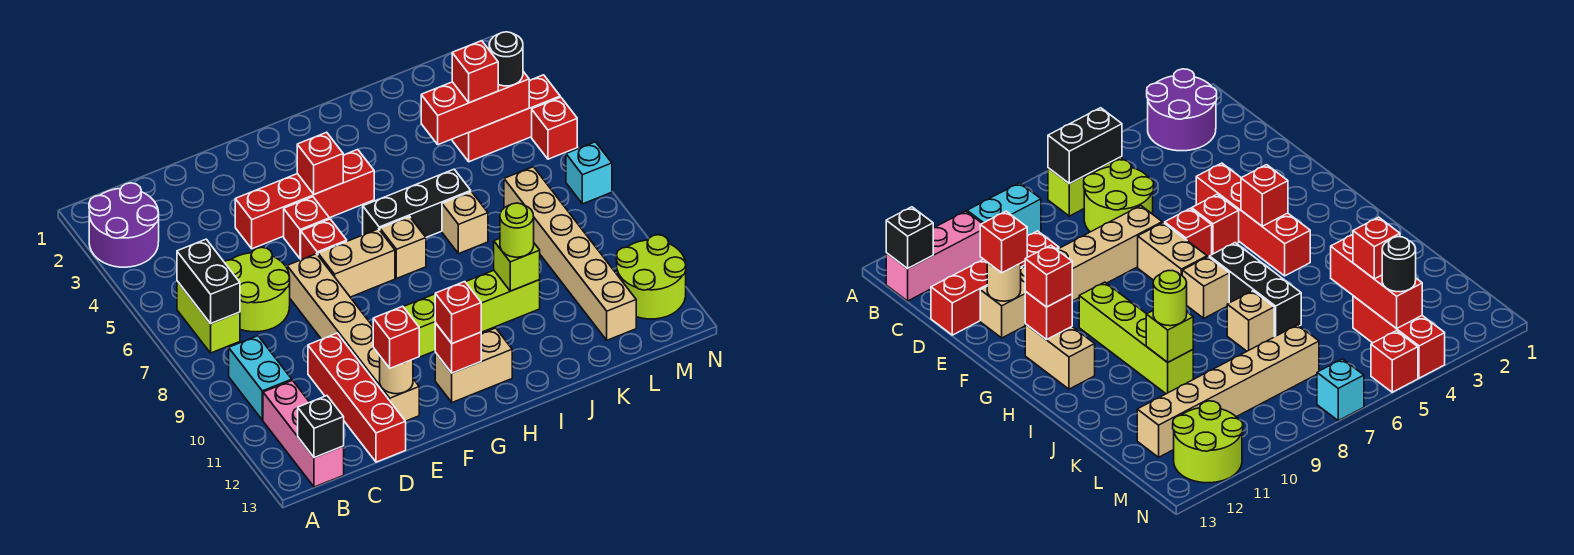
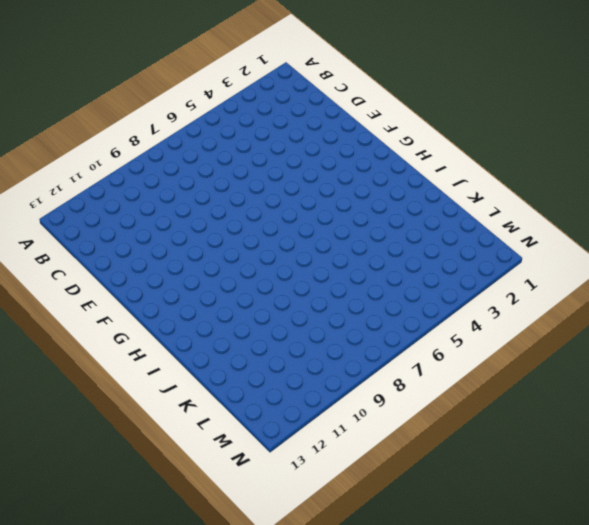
none -> purple 2x2 round brick [89,183,159,267]
none -> lime 1x2 brick [177,281,240,353]
none -> cyan 1x2 brick [229,336,292,420]
none -> pink 1x3 brick [263,380,344,487]

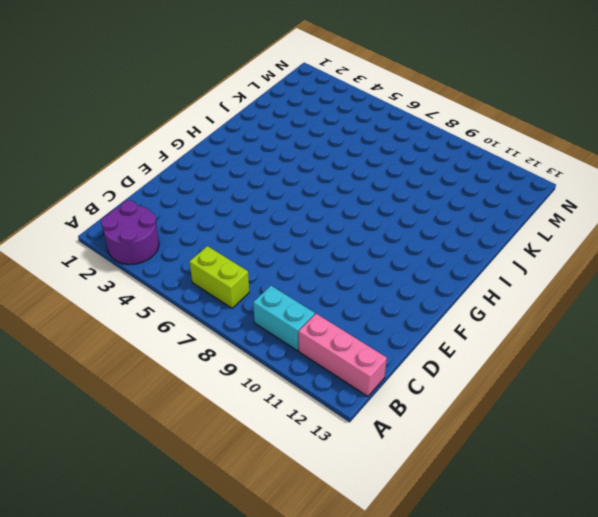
none -> lime 2x2 round brick [224,248,290,332]
none -> red 1x4 brick [308,333,406,462]
none -> red 1x4 brick [235,149,374,249]
none -> tan 1x6 brick [287,254,419,421]

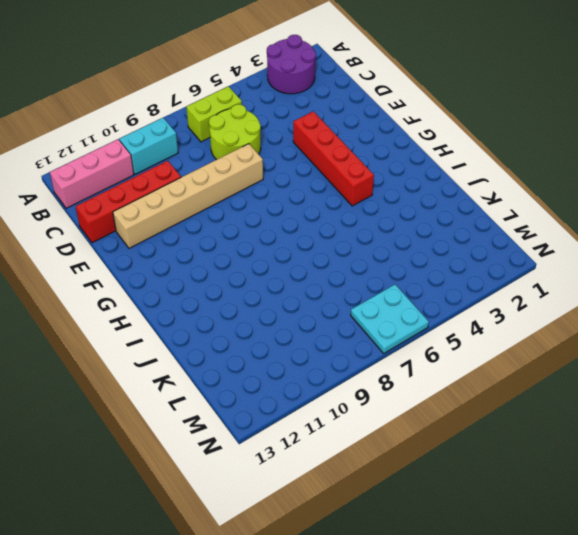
cyan 2x2 plate [351,285,429,353] -> cyan 1x1 brick [566,142,612,204]
none -> red 1x1 brick [284,197,329,259]
none -> red 1x1 brick [301,219,347,260]
none -> tan 1x2 brick [318,229,395,297]
none -> lime 1x4 brick [404,270,540,358]

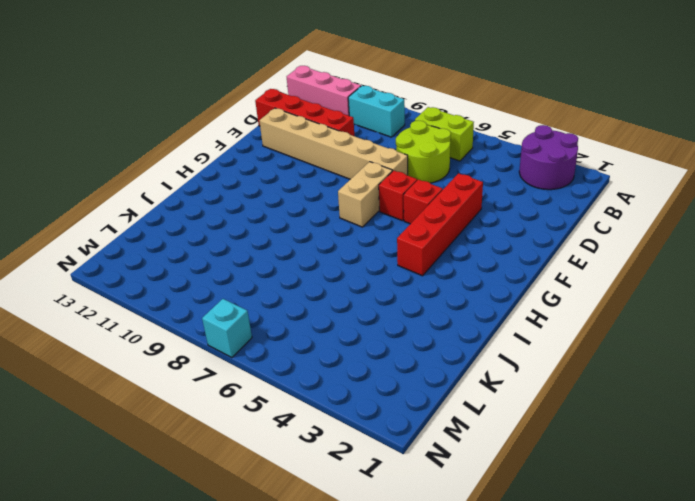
none -> lime 1x4 brick [404,270,540,358]
none -> tan 1x2 brick [435,328,512,402]
none -> black 1x3 brick [363,169,471,237]
none -> tan 1x1 brick [380,217,426,279]

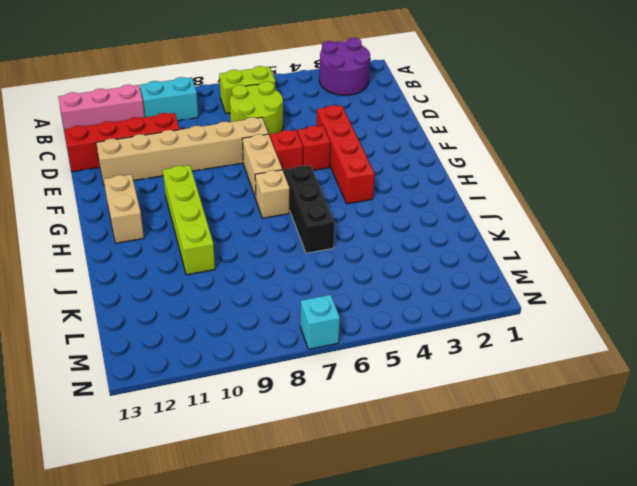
none -> tan 1x1 brick [442,192,488,254]
none -> red 1x3 brick [452,75,560,162]
none -> tan 1x6 brick [504,167,636,340]
none -> lime 2x2 round brick [616,235,686,319]

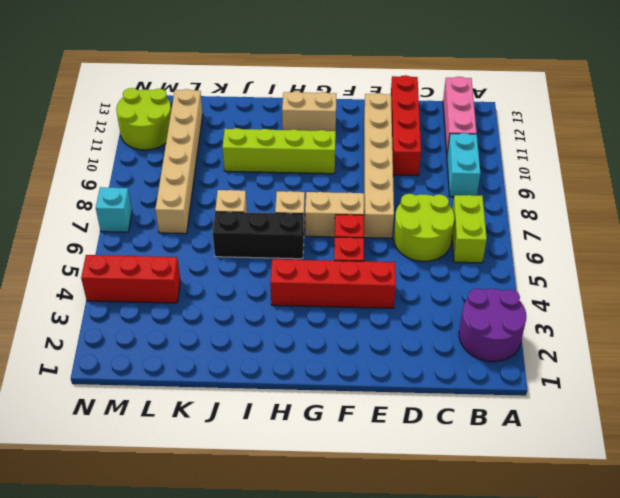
none -> red 1x1 brick [532,97,577,159]
none -> black 1x2 brick [177,239,240,324]
none -> black 1x1 brick [298,396,344,458]
none -> tan 1x1 round brick [380,357,413,394]

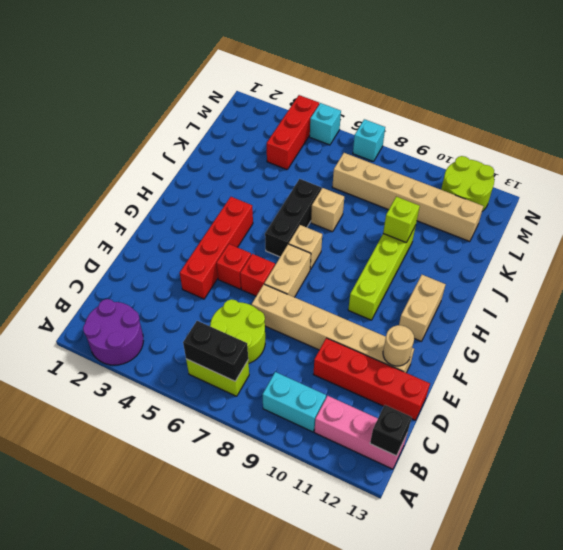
cyan 1x1 brick [310,103,341,145] -> red 1x1 brick [532,97,577,159]
none -> red 1x1 brick [297,132,343,194]
none -> red 1x1 brick [435,323,481,373]
none -> red 1x3 brick [421,72,529,145]
none -> red 1x1 brick [373,306,419,368]

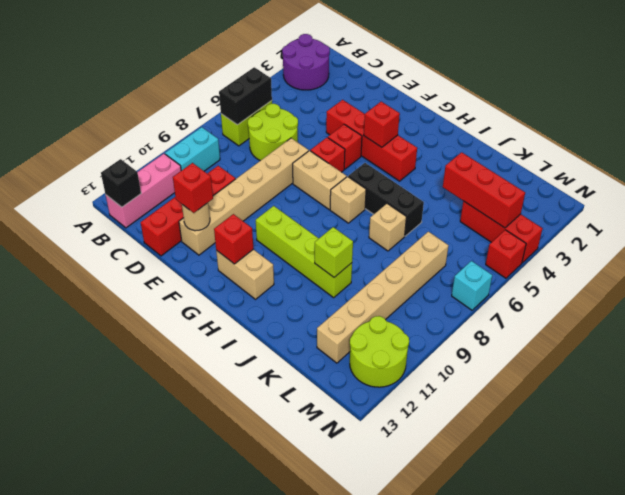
none -> red 1x1 brick [435,282,481,344]
none -> lime 1x1 round brick [500,203,534,257]
none -> red 1x1 brick [452,41,498,103]
none -> black 1x1 round brick [489,32,523,86]

